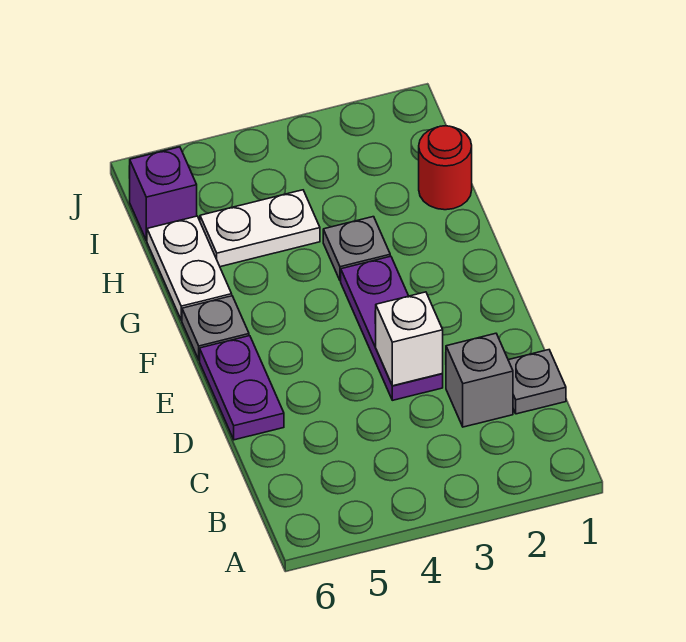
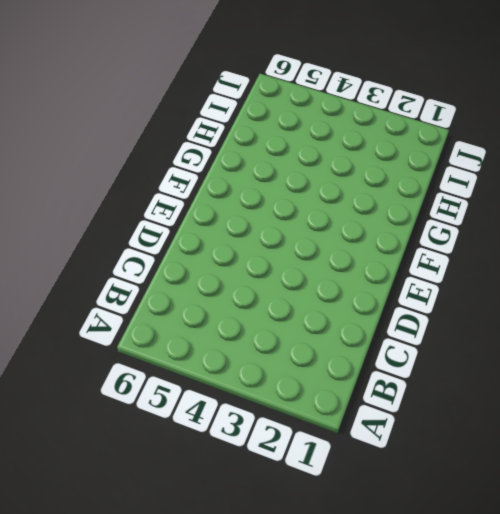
none -> grey 1x1 plate [508,350,566,414]
none -> grey 1x1 brick [446,333,513,427]

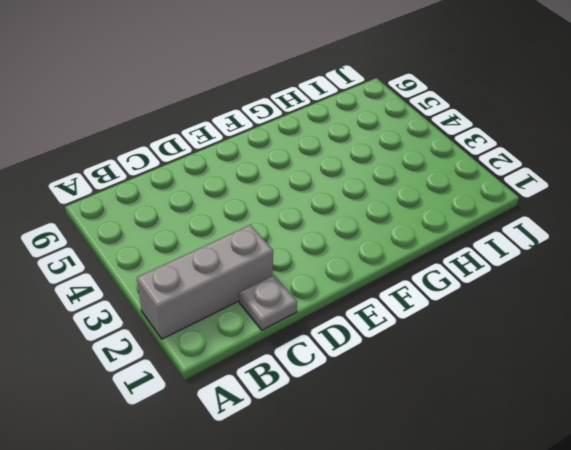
grey 1x3 brick [137,225,273,339] -> grey 1x1 brick [446,333,513,427]
none -> purple 1x3 plate [341,256,443,400]
none -> purple 1x2 plate [200,336,284,440]

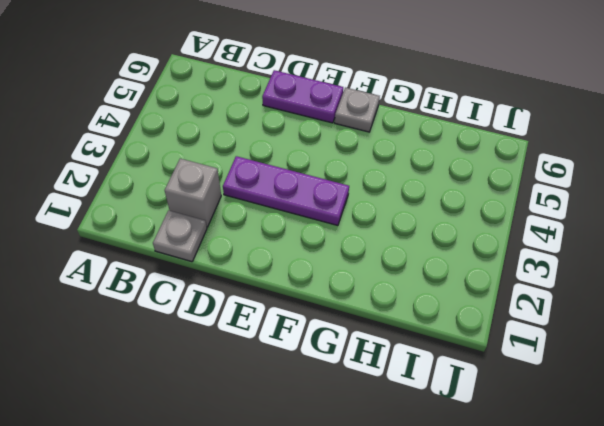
none -> grey 1x1 plate [323,217,390,281]
none -> white 1x2 plate [147,216,232,320]

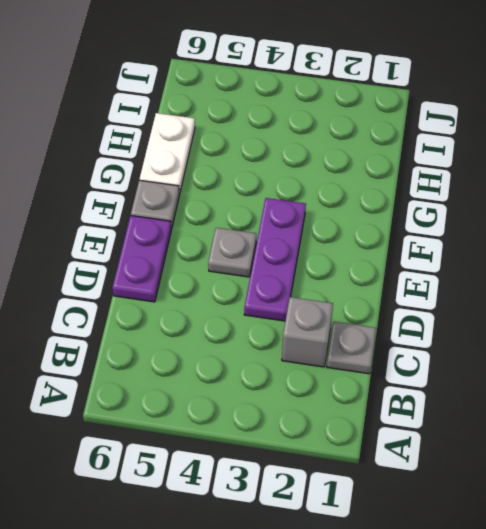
grey 1x1 plate [208,228,256,277] -> grey 1x1 plate moved to [323,217,390,281]
none -> red 1x1 round brick [419,126,472,210]
none -> white 1x2 plate [200,190,320,267]

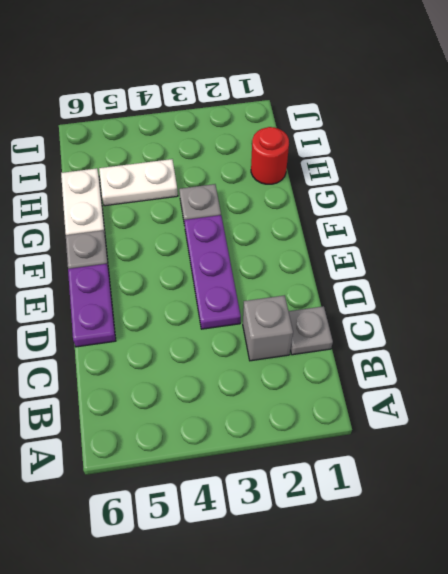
none -> purple 1x1 brick [130,147,197,241]
none -> white 1x1 brick [376,292,443,386]

